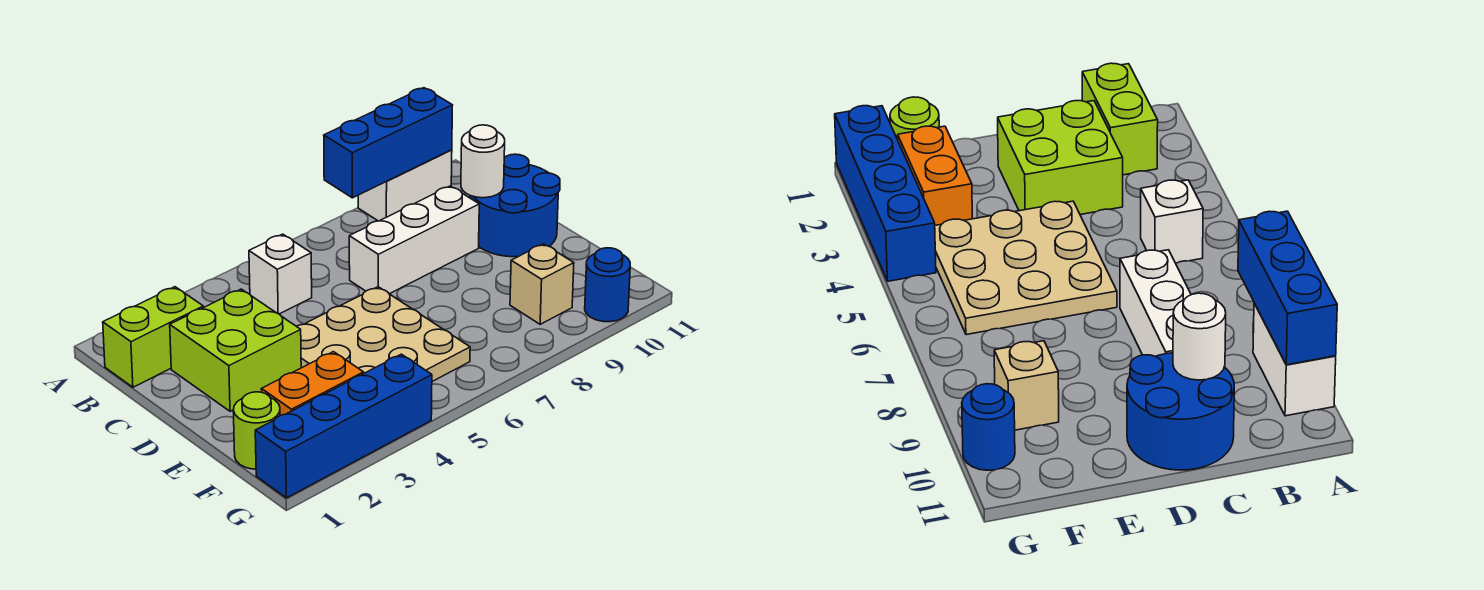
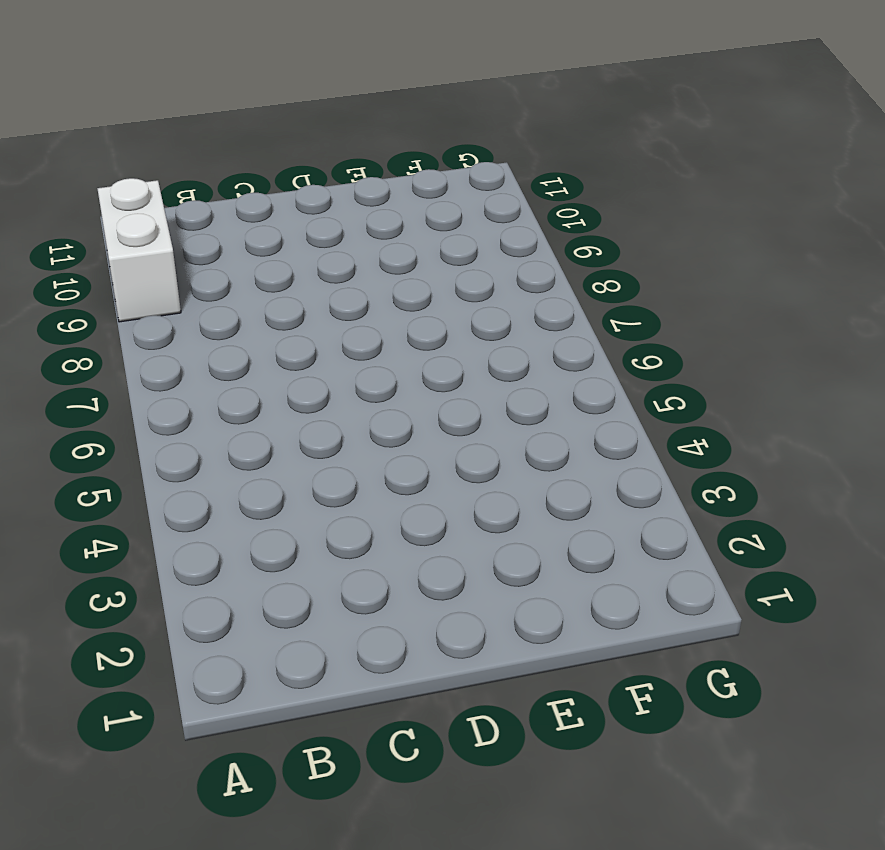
none -> lime 1x2 brick [103,287,203,387]
none -> white 1x1 brick [249,234,312,314]
none -> lime 2x2 brick [170,289,301,411]

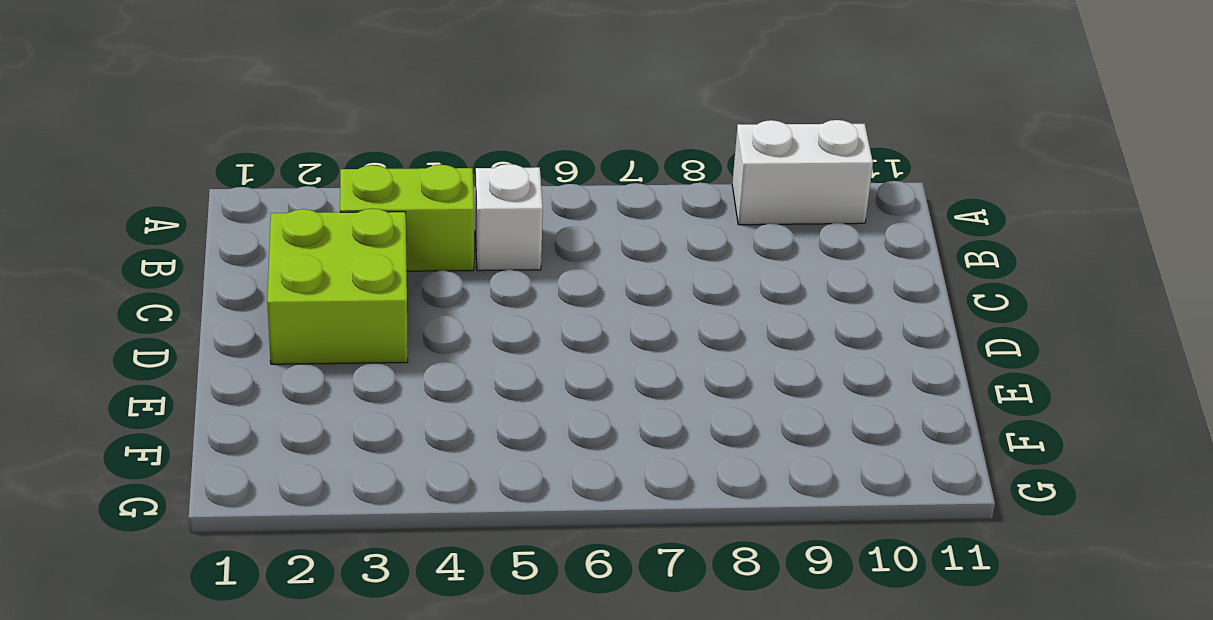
lime 1x2 brick [340,165,474,271] -> lime 1x2 brick moved to [103,287,203,387]
none -> white 1x3 brick [349,186,479,294]
none -> blue 2x2 round brick [470,154,560,257]
none -> tan 3x3 plate [297,287,470,381]

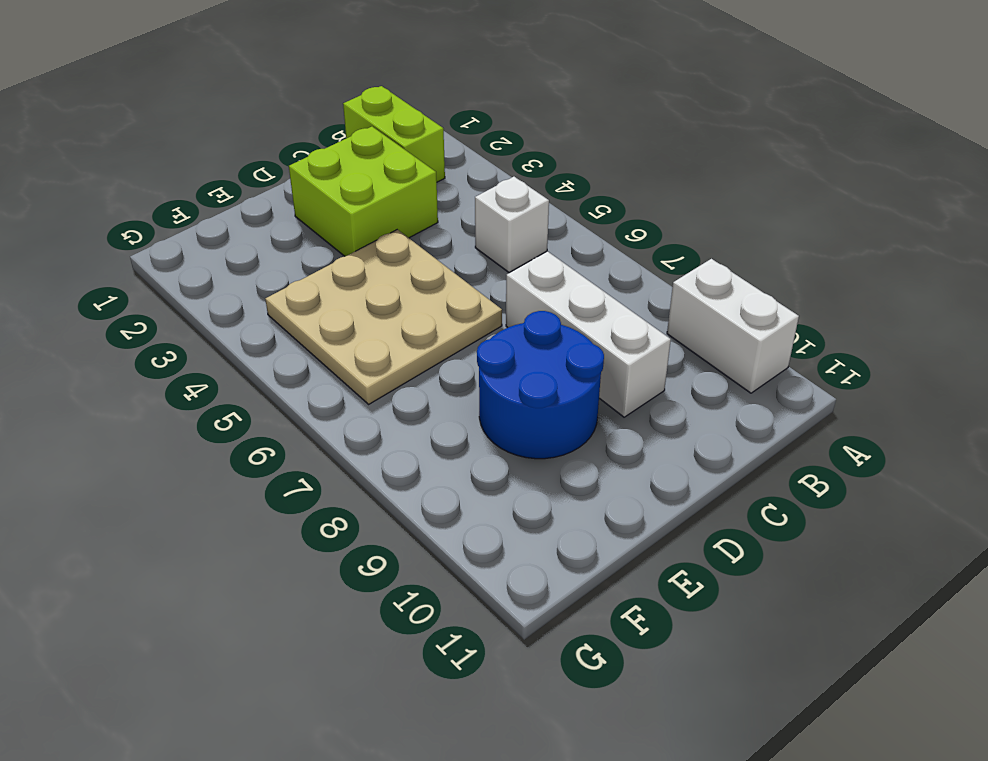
blue 2x2 round brick [477,311,604,459] -> blue 2x2 round brick moved to [470,154,560,257]
none -> lime 1x1 round brick [233,392,280,469]
none -> orange 1x2 brick [261,352,364,416]
none -> tan 1x1 brick [510,244,574,324]

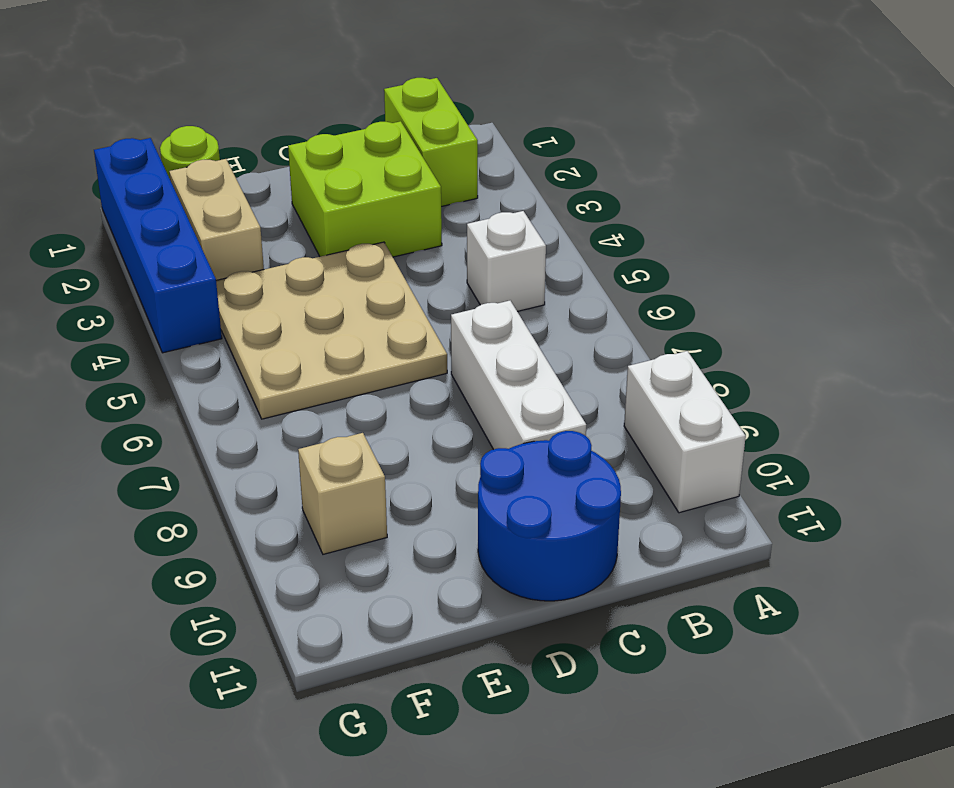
tan 1x2 brick [169,159,264,280] -> orange 1x2 brick [261,352,364,416]
none -> blue 1x1 round brick [585,248,630,322]
none -> blue 1x3 brick [324,88,452,198]
none -> white 1x1 round brick [461,125,505,198]

